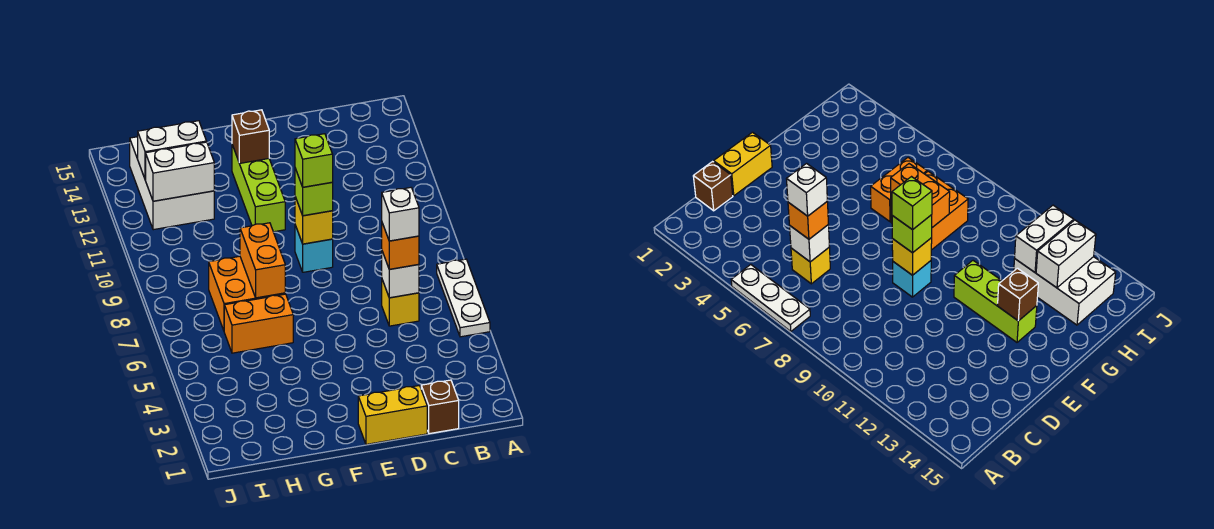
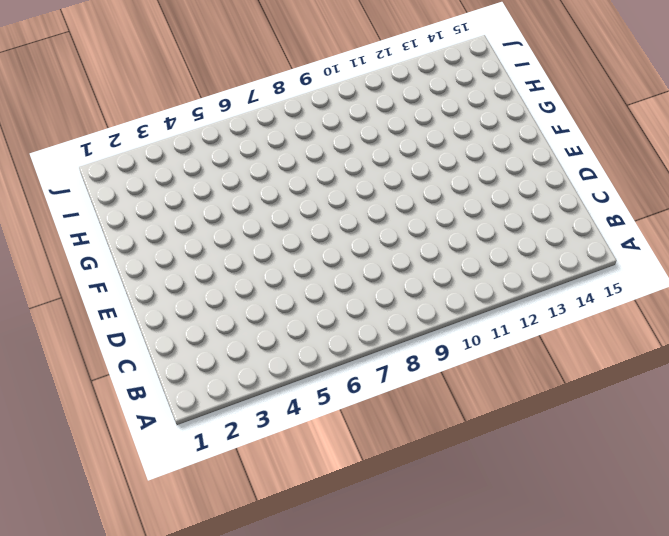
none -> white 1x3 plate [437,259,490,337]
none -> brown 1x1 brick [421,380,459,434]
none -> yellow 1x1 brick [382,280,419,326]

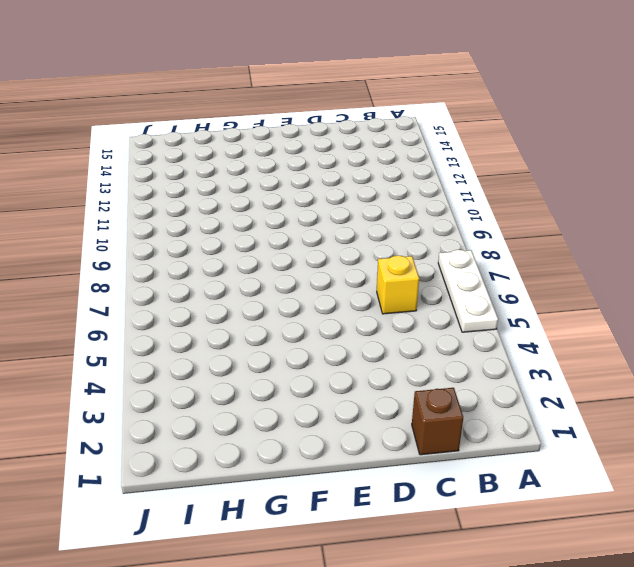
none -> yellow 1x2 brick [358,386,427,444]
none -> cyan 1x1 brick [295,225,333,272]
none -> lime 1x3 brick [232,145,285,232]

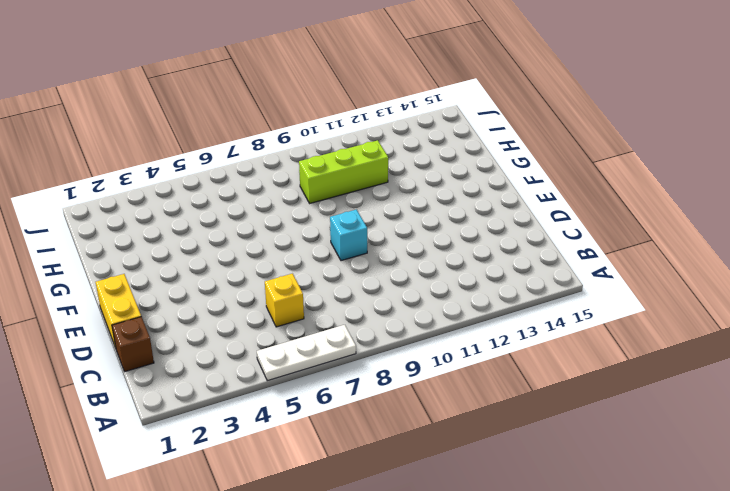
lime 1x3 brick [299,140,388,203] -> lime 1x3 brick moved to [232,145,285,232]
none -> orange 1x2 brick [224,294,293,353]
none -> orange 2x2 brick [209,256,285,330]
none -> white 2x3 brick [130,137,214,230]

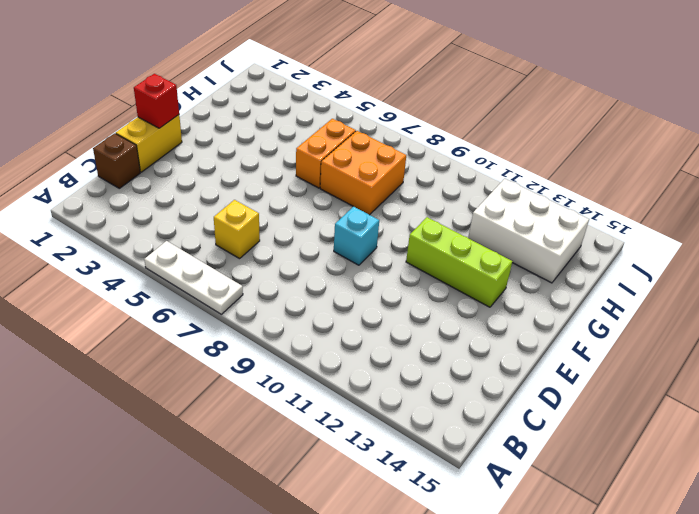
red 1x1 brick [134,74,179,128] -> none
none -> white 1x1 brick [382,252,419,298]
none -> yellow 1x1 brick [295,197,333,244]
none -> brown 1x1 brick [232,110,269,164]

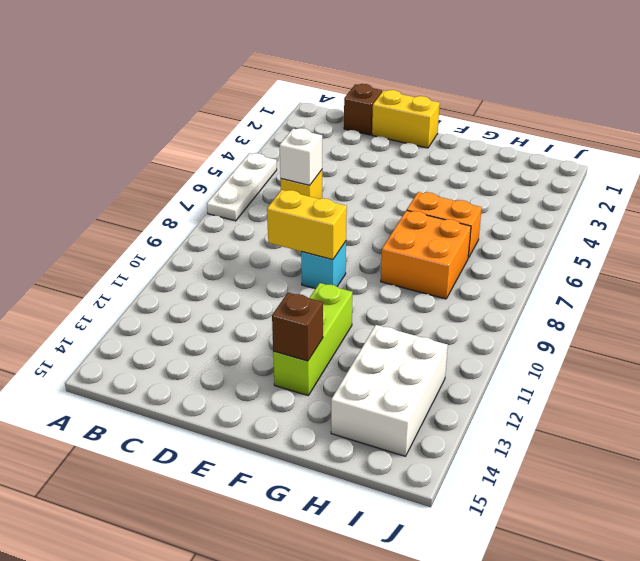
yellow 1x2 brick [267,190,347,260] -> yellow 1x1 brick [295,197,333,244]
none -> orange 1x2 brick [240,223,285,298]
none -> white 1x2 brick [146,142,214,201]
none -> white 1x2 brick [138,121,207,180]

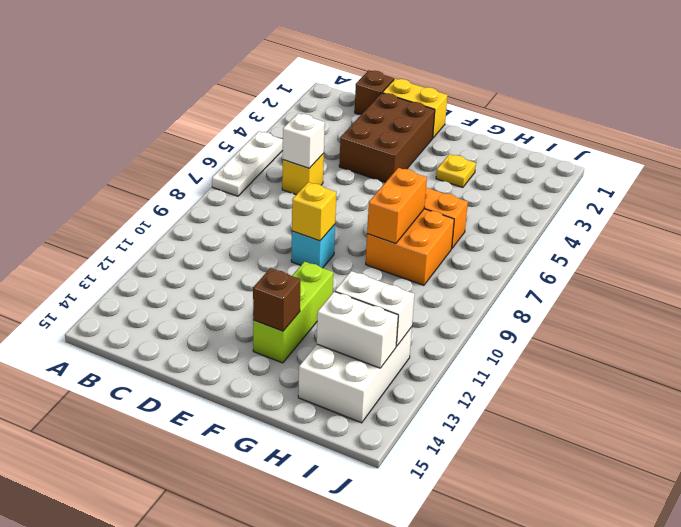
brown 2x3 brick [339,93,435,182] -> none
yellow 1x1 plate [436,154,476,188] -> none
none -> orange 1x1 brick [382,223,419,269]
none -> lime 1x1 brick [295,168,333,216]
none -> white 1x1 brick [382,188,419,241]

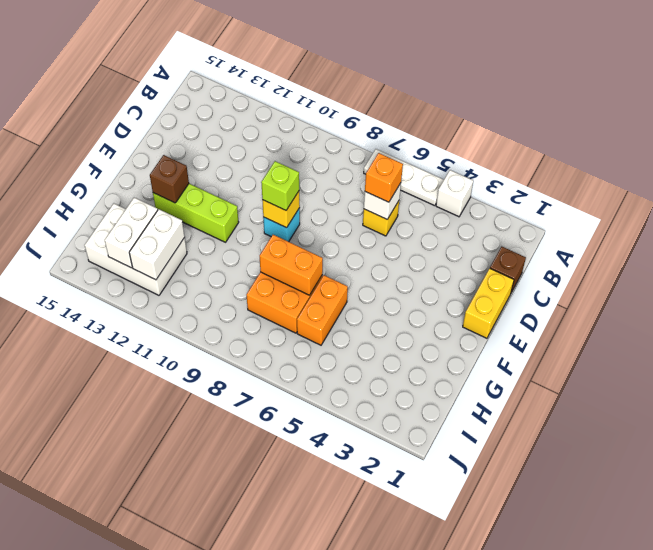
white 1x1 brick [436,170,473,217] -> white 1x1 brick moved to [382,188,419,241]
none -> lime 1x1 brick [295,134,333,187]

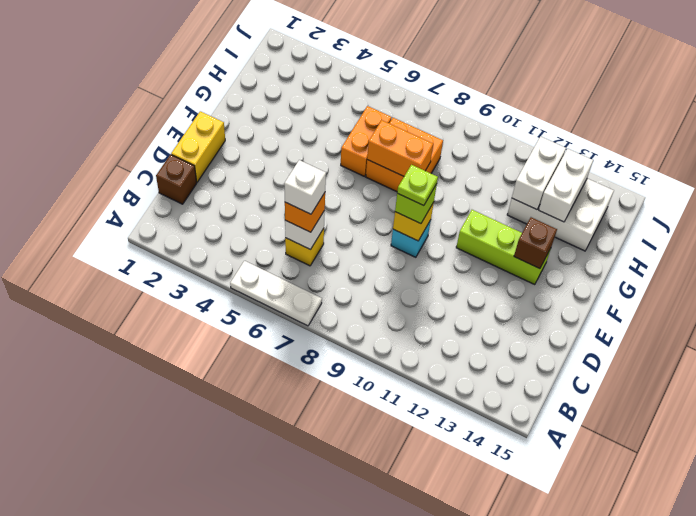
lime 1x1 plate [397,165,438,206] -> lime 1x1 brick [295,134,333,187]

